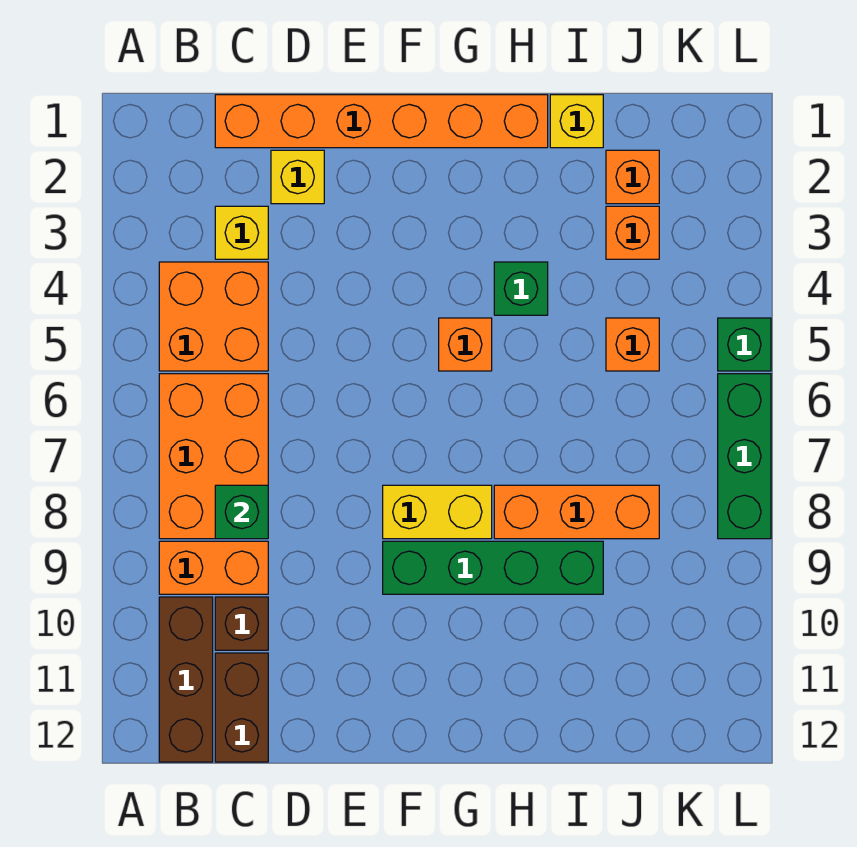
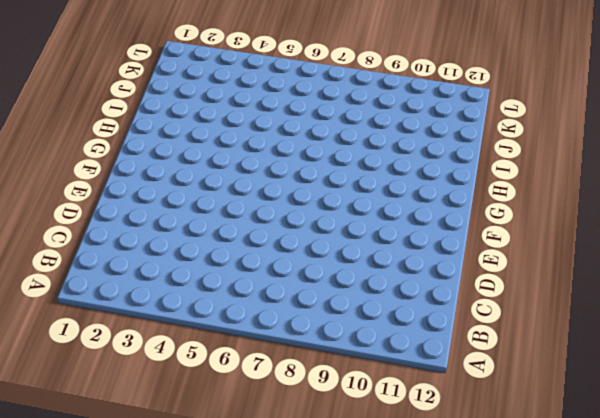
none -> orange 2x2 brick [159,262,268,371]
none -> orange 2x3 brick [159,374,268,539]
none -> orange 1x2 brick [159,541,268,594]

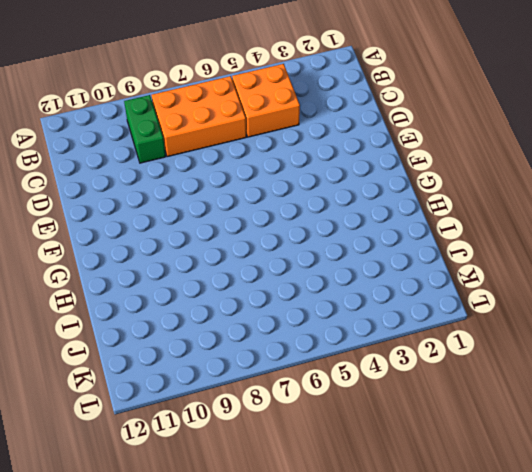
green 1x2 brick [124,95,166,163] -> orange 1x2 brick [159,541,268,594]
none -> brown 1x3 brick [159,597,213,762]
none -> orange 1x6 brick [215,95,548,148]
none -> yellow 1x1 brick [215,206,268,259]

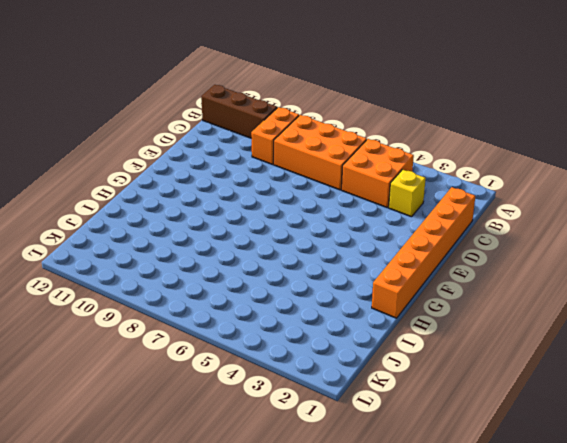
none -> brown 1x1 brick [215,597,268,650]
none -> brown 1x2 brick [215,653,268,762]
none -> yellow 1x1 brick [271,150,324,204]

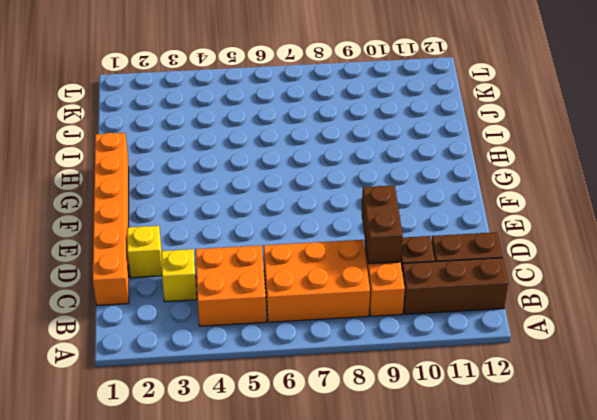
brown 1x2 brick [362,185,403,264] -> none
none -> yellow 1x2 brick [383,485,492,539]
none -> green 1x4 brick [383,541,603,594]
none -> orange 1x1 brick [439,318,492,371]

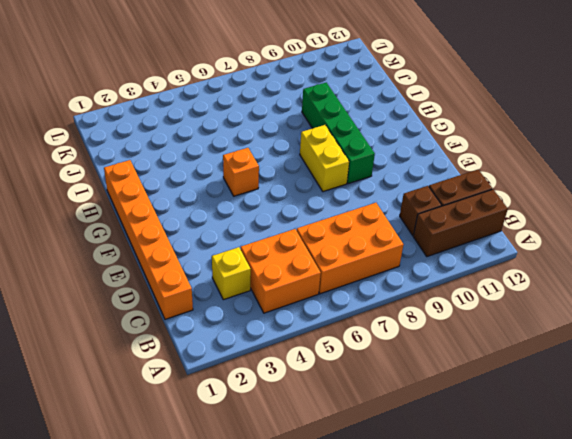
none -> orange 1x2 brick [159,541,268,594]
none -> yellow 1x1 brick [271,150,324,204]
none -> green 1x1 brick [494,262,548,315]

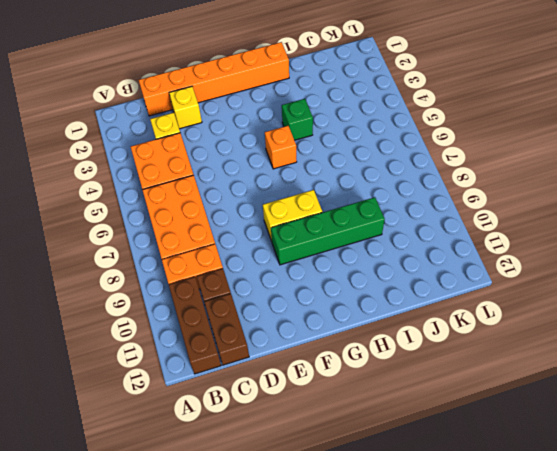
none -> orange 1x3 brick [494,485,659,539]
none -> yellow 1x1 brick [550,95,603,148]
none -> orange 1x1 brick [606,150,659,204]

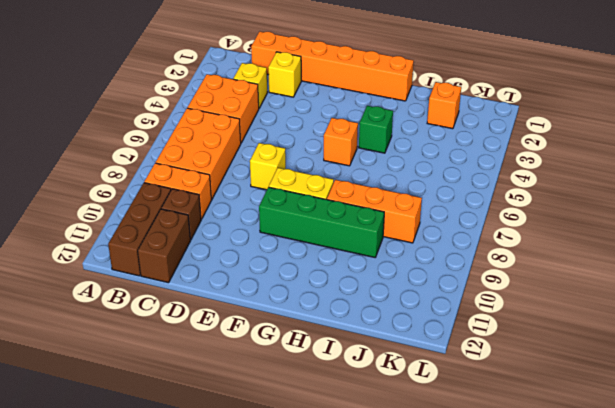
yellow 1x1 brick [250,143,286,190] -> yellow 1x1 brick moved to [550,95,603,148]
none -> orange 1x1 brick [606,206,659,259]
none -> orange 1x1 brick [606,318,659,371]
none -> green 1x1 brick [718,318,771,371]

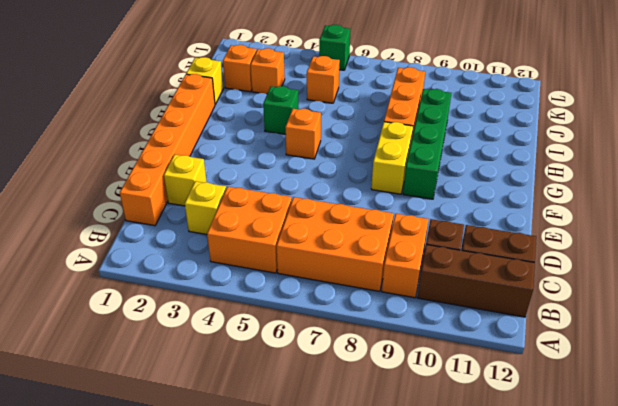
none -> green 1x3 brick [718,374,771,539]
none -> green 1x1 brick [215,485,268,539]

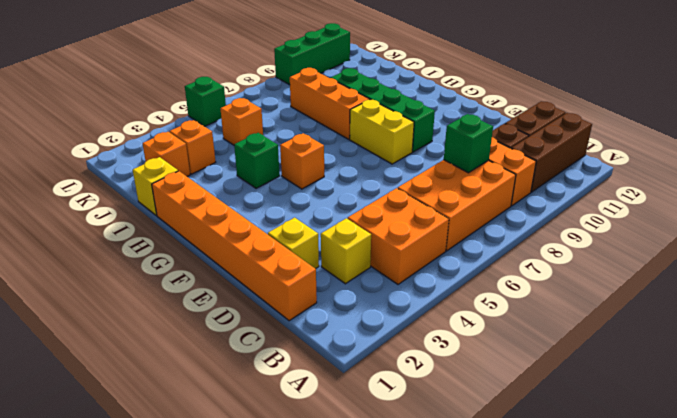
green 1x3 brick [274,23,350,85] -> green 1x3 brick moved to [718,374,771,539]

